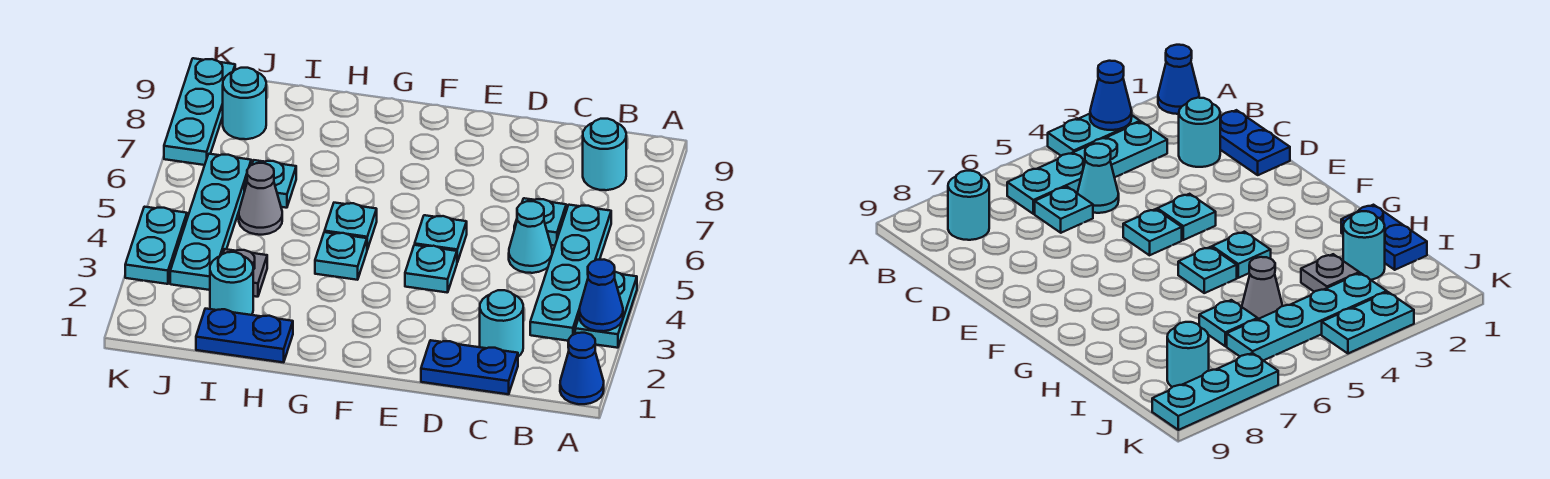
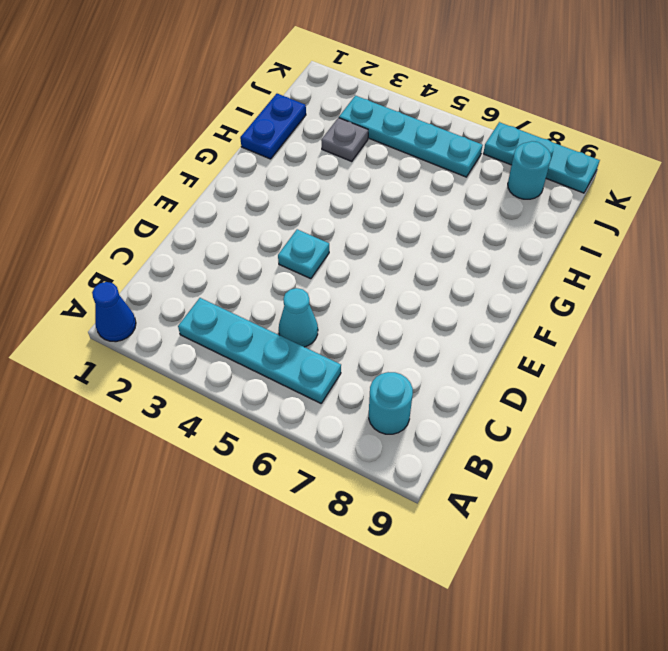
none -> cyan 1x2 plate [575,272,637,348]
none -> blue 1x2 plate [421,340,518,394]
none -> cyan 1x1 round brick [480,290,523,357]

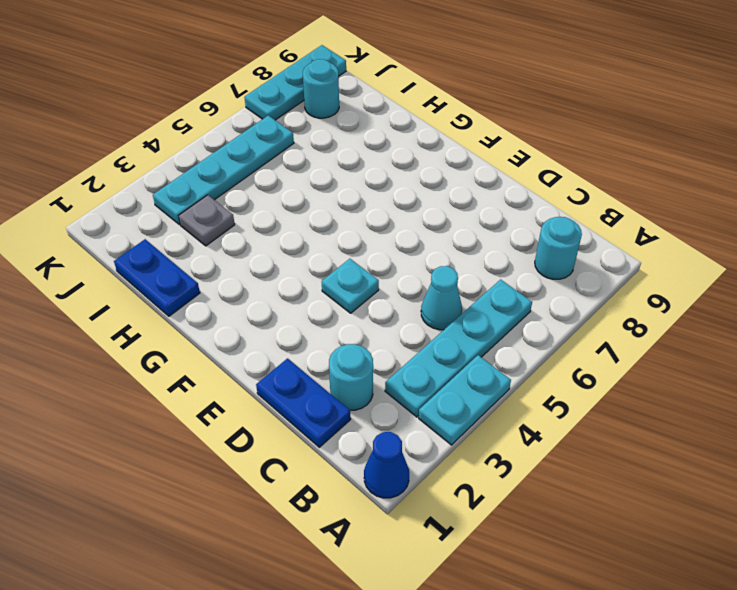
none -> cyan 1x1 plate [514,198,566,246]
none -> cyan 1x1 plate [415,215,467,262]
none -> cyan 1x1 plate [315,232,367,280]

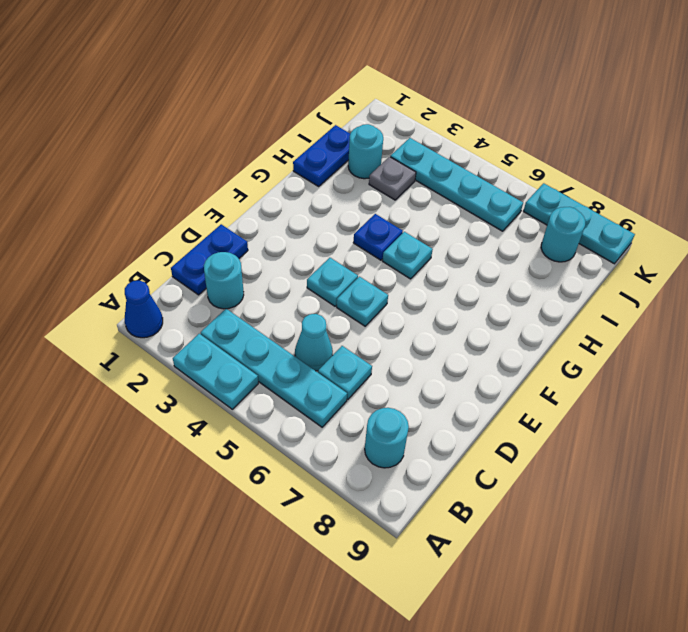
blue 1x1 plate [353,214,403,260] -> cyan 1x1 plate [315,232,367,280]
none -> grey 1x1 cone [239,163,282,235]
none -> cyan 1x1 plate [244,160,296,208]
none -> cyan 1x2 plate [125,207,187,284]

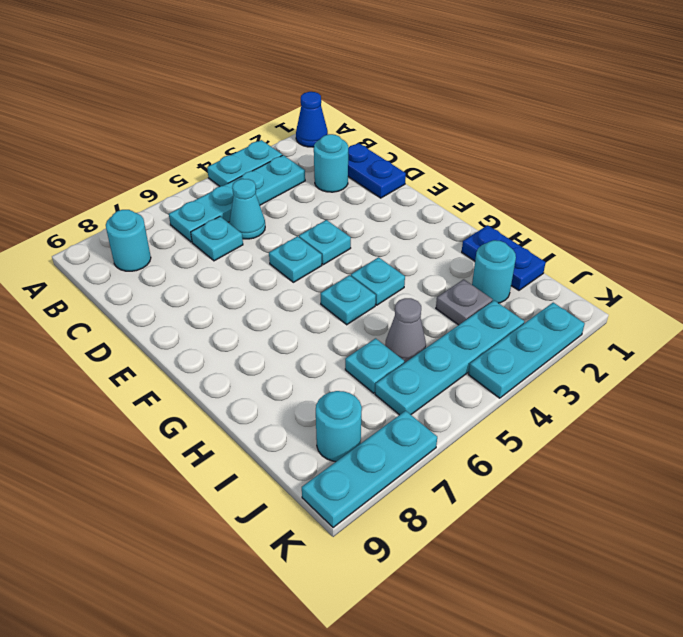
cyan 1x3 plate [468,303,585,398] -> cyan 1x2 plate [125,207,187,284]
none -> blue 1x1 cone [579,260,623,331]

